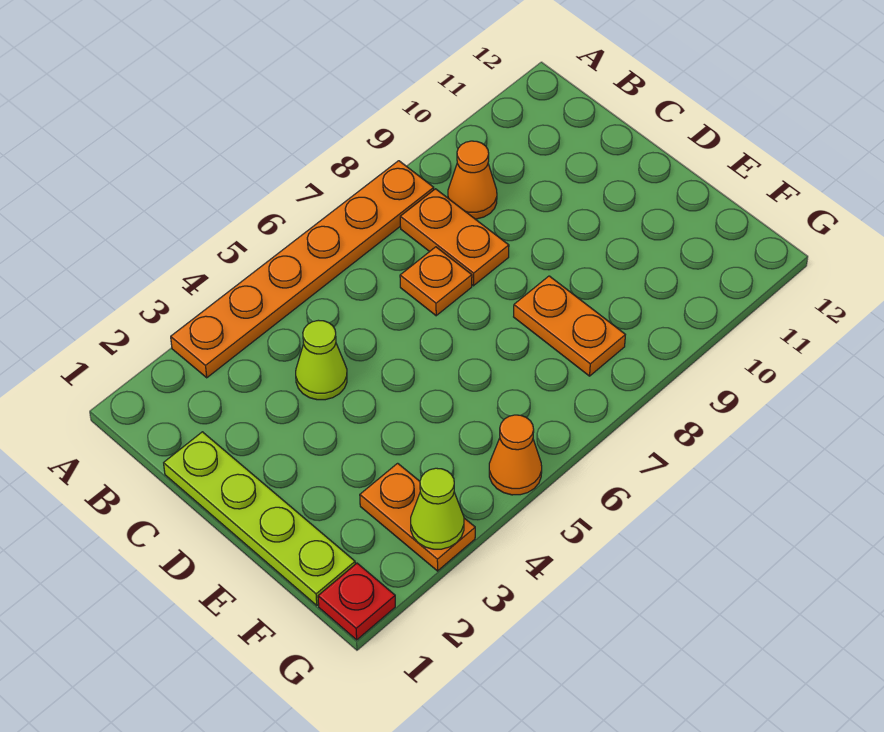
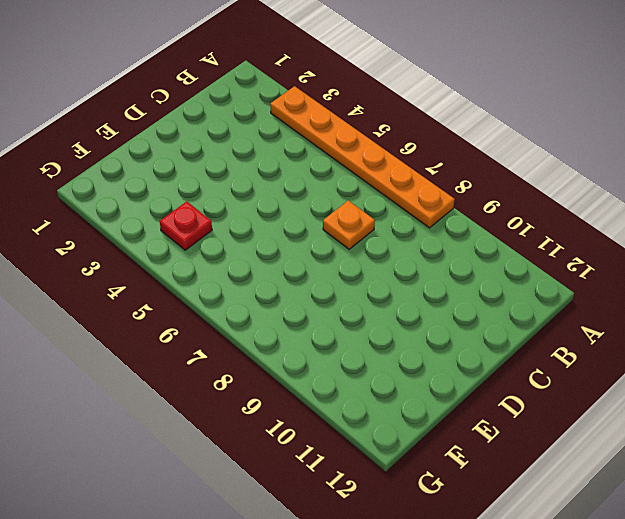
red 1x1 plate [160,201,212,250] -> red 1x1 plate moved to [318,563,395,640]
none -> orange 1x2 plate [400,189,509,286]
none -> orange 1x1 cone [448,141,497,219]

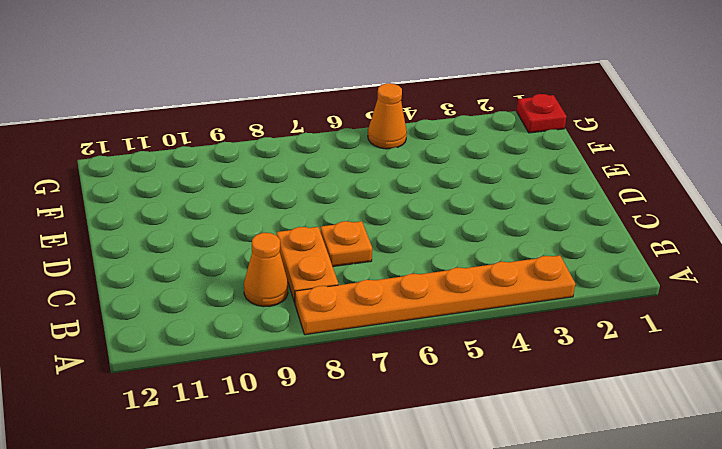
none -> lime 1x4 plate [164,432,355,605]
none -> lime 1x1 cone [296,320,347,400]

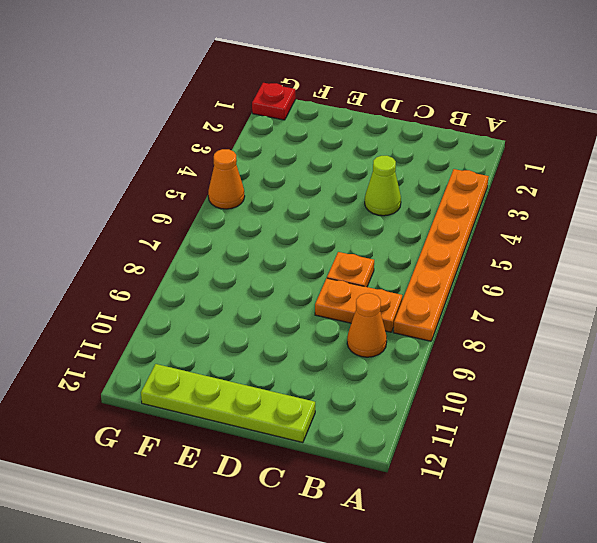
lime 1x4 plate [141,364,315,443] -> lime 1x4 plate moved to [164,432,355,605]
none -> orange 1x2 plate [514,276,625,376]
none -> orange 1x2 plate [360,463,475,571]

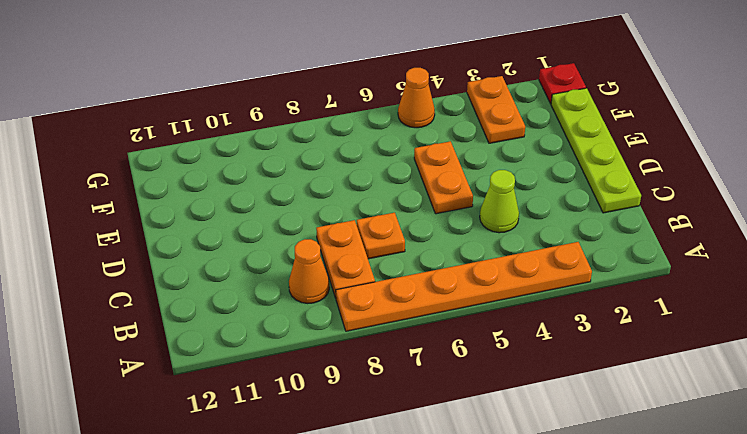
orange 1x2 plate [414,141,473,214] -> orange 1x2 plate moved to [514,276,625,376]
none -> lime 1x1 cone [411,468,464,549]

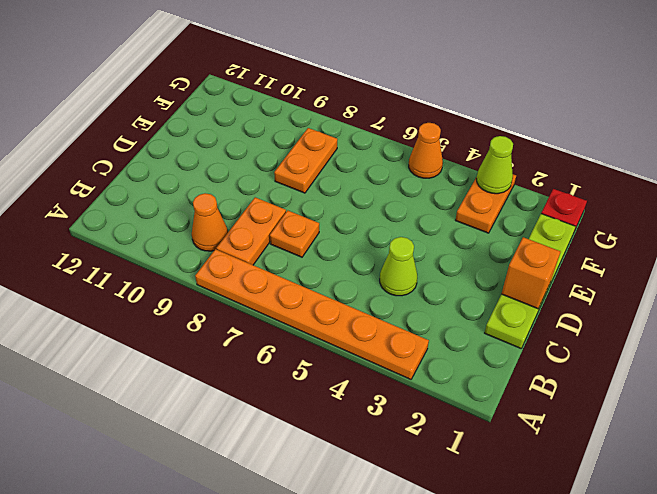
orange 1x1 brick [502,237,560,309] -> none

